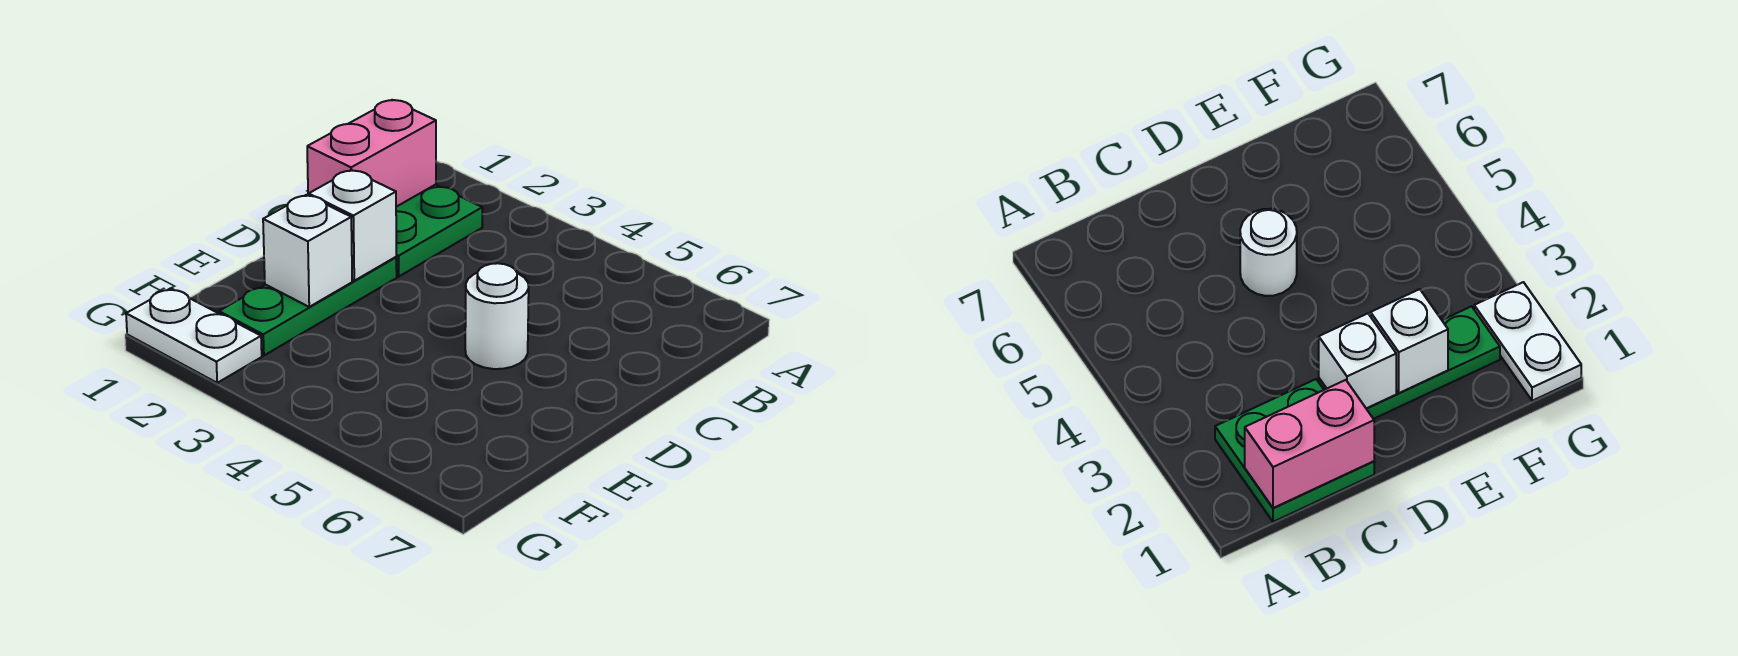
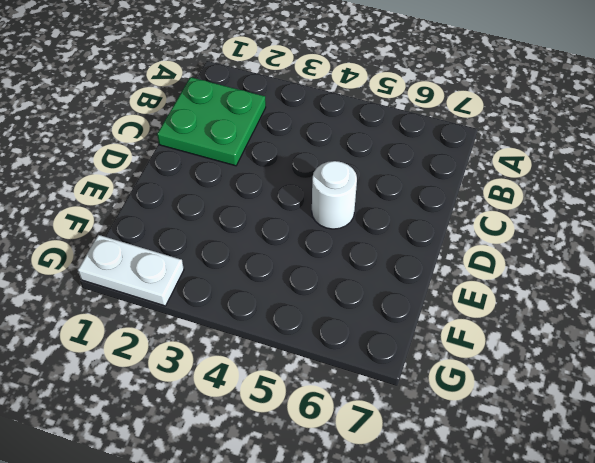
none -> green 1x3 plate [219,257,397,356]
none -> pink 1x2 brick [307,100,436,207]

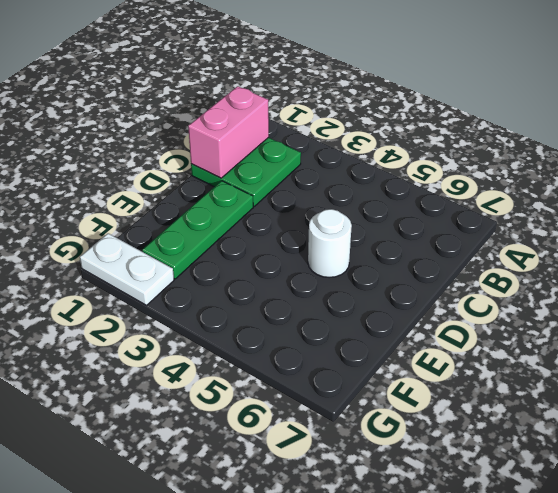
none -> white 1x1 brick [309,170,396,281]
none -> white 1x1 brick [263,195,352,307]

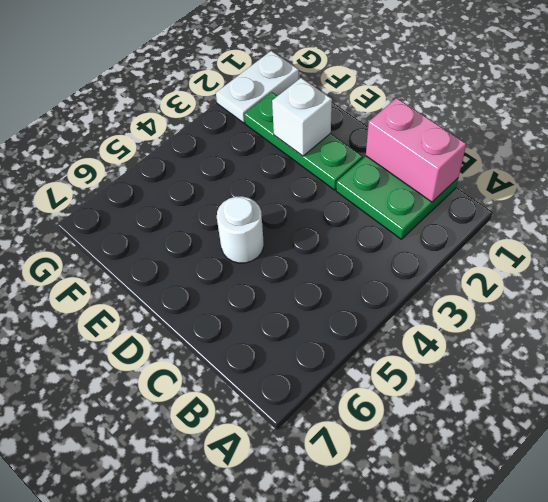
none -> white 1x1 brick [309,170,396,281]

